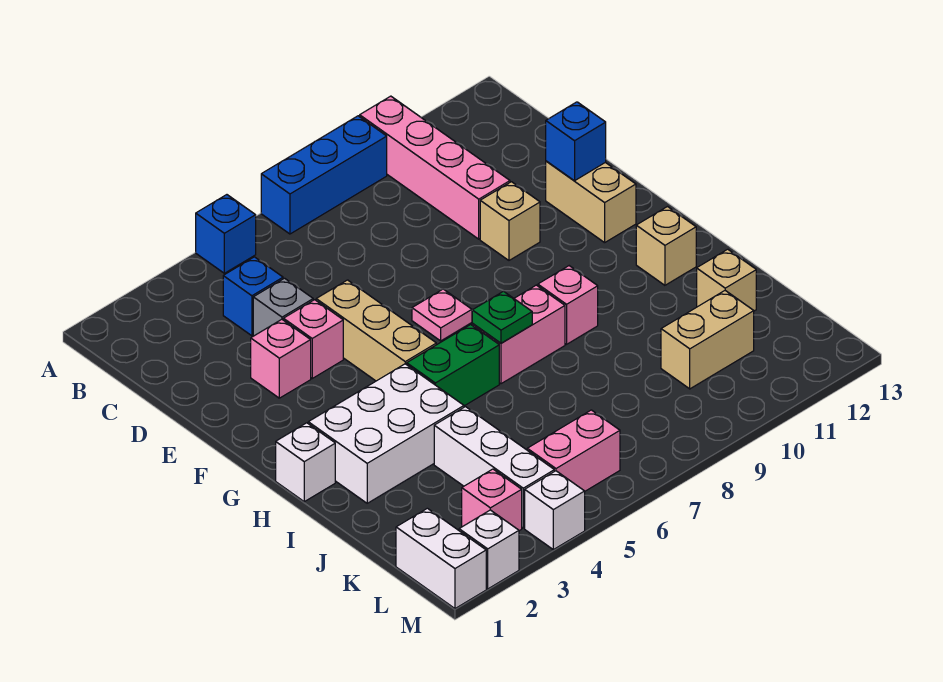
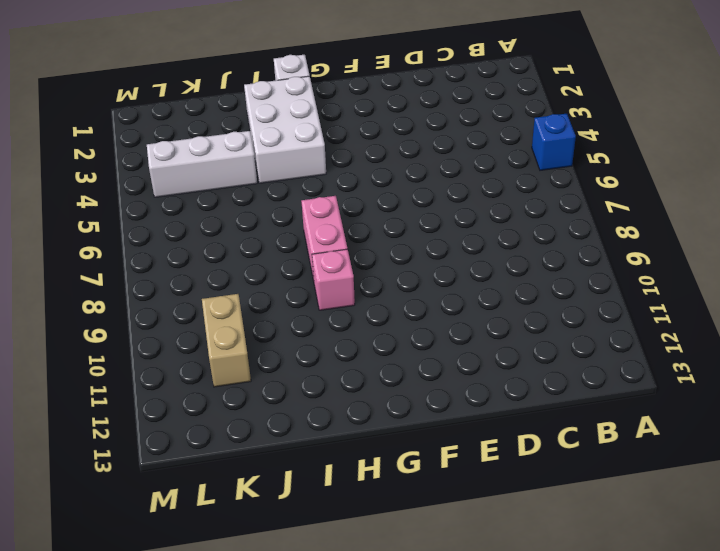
none -> blue 1x3 brick [261,116,387,234]
none -> pink 1x4 brick [360,96,510,239]
none -> blue 1x1 brick [223,257,283,336]

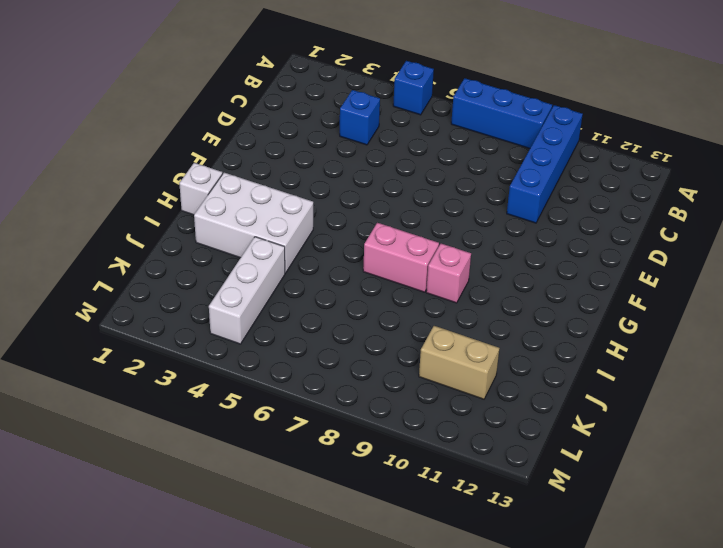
blue 1x4 brick [507,105,583,223] -> pink 1x4 brick [360,96,510,239]
none -> grey 1x1 brick [253,278,313,336]
none -> pink 1x1 brick [251,319,311,398]
none -> pink 1x1 brick [283,300,343,378]

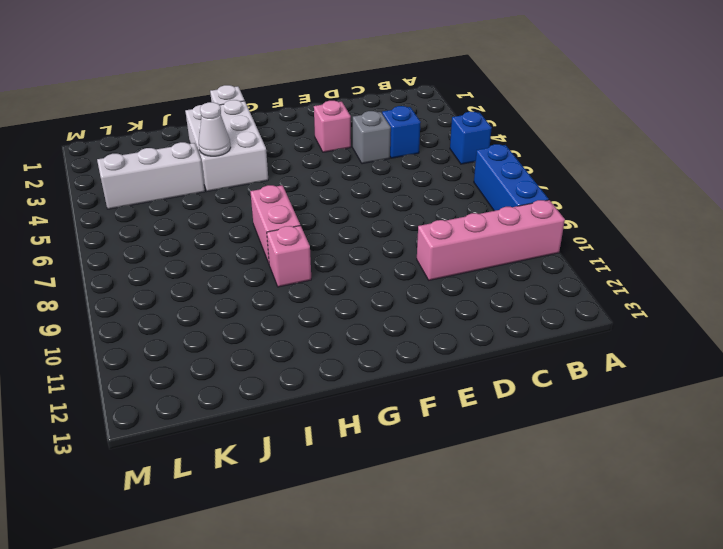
white 1x1 cone [199,102,231,156] -> none
none -> pink 1x1 brick [283,300,343,378]
none -> tan 1x3 brick [316,280,436,381]
none -> tan 1x1 brick [480,182,540,260]

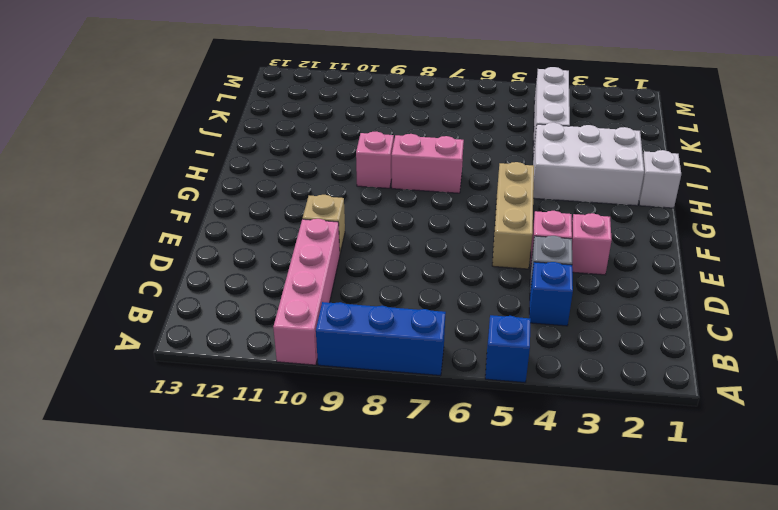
none -> tan 1x2 brick [546,161,636,243]
none -> pink 1x1 plate [412,289,472,341]
none -> green 1x2 brick [407,325,499,406]

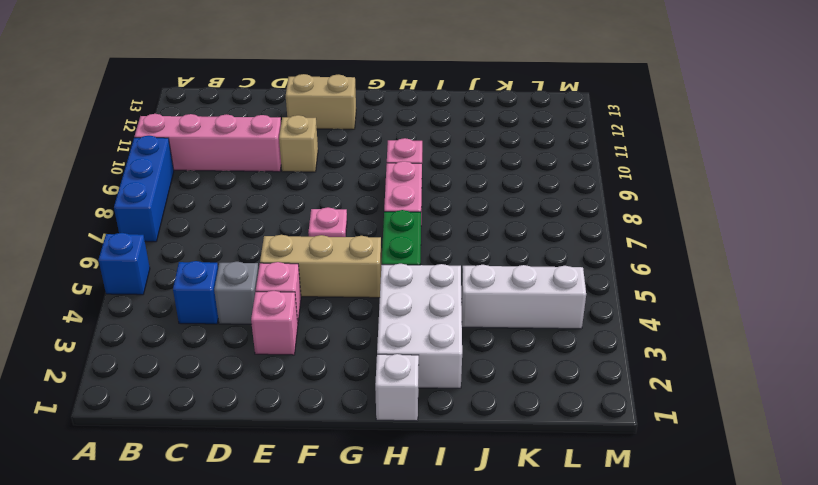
none -> tan 1x1 brick [636,207,696,285]
none -> tan 1x1 brick [697,249,756,311]
none -> tan 1x2 brick [661,291,754,389]

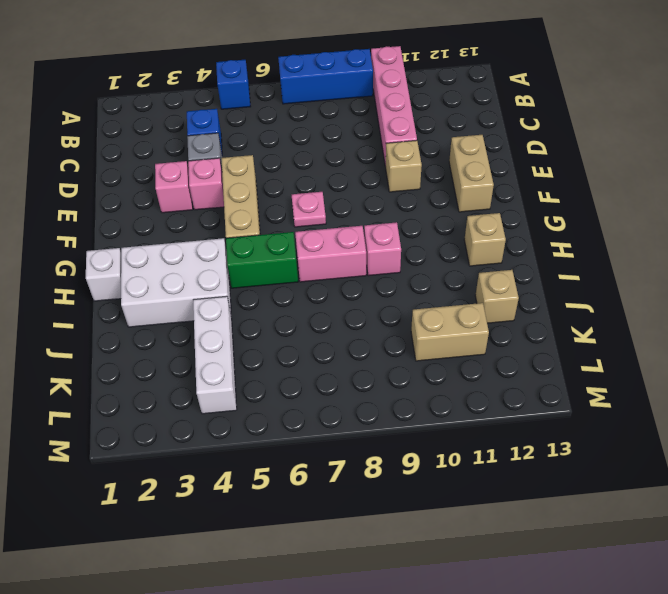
none -> white 1x2 brick [396,508,486,609]
none -> pink 1x1 brick [462,469,522,531]
none -> pink 1x2 brick [527,410,620,491]

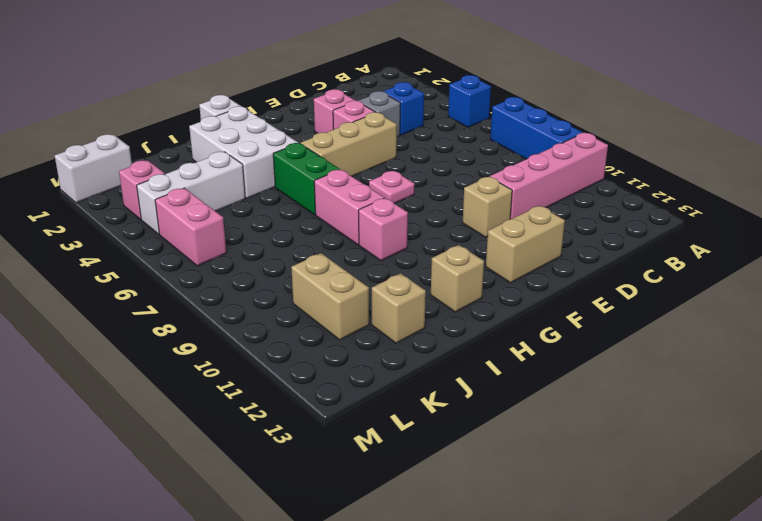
none -> white 1x1 brick [459,510,519,589]
none -> white 1x1 brick [525,471,585,550]
none -> blue 1x1 brick [546,102,606,181]

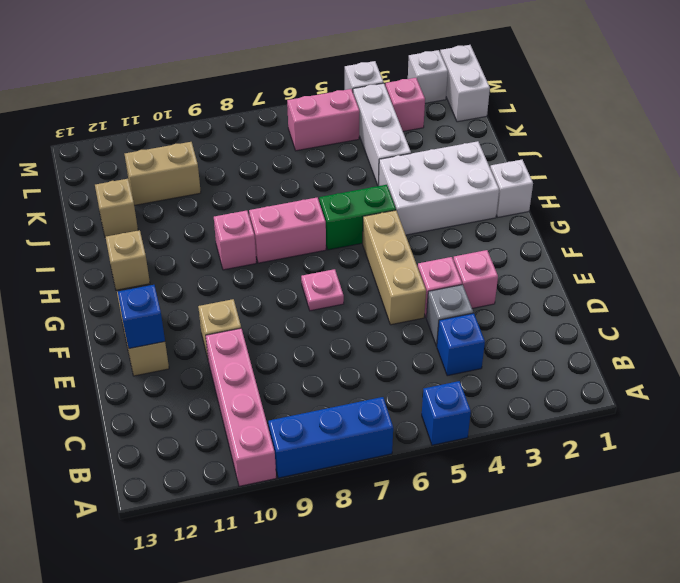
none -> green 1x1 plate [472,291,532,343]

